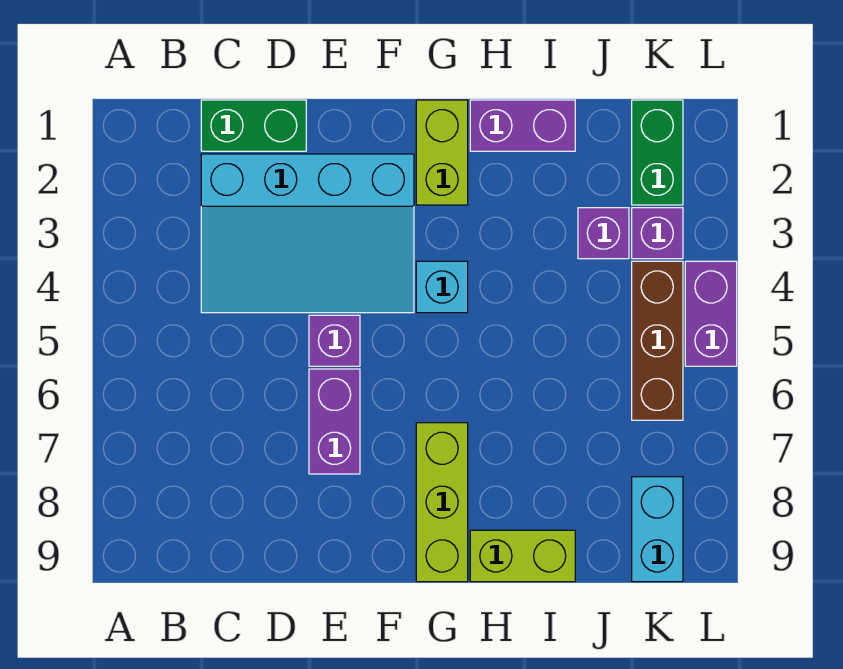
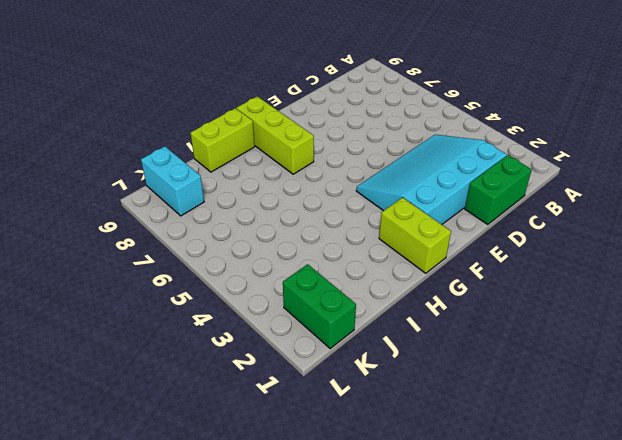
none -> purple 1x1 brick [309,315,360,366]
none -> purple 1x2 brick [309,369,360,474]
none -> cyan 1x1 brick [416,261,468,313]

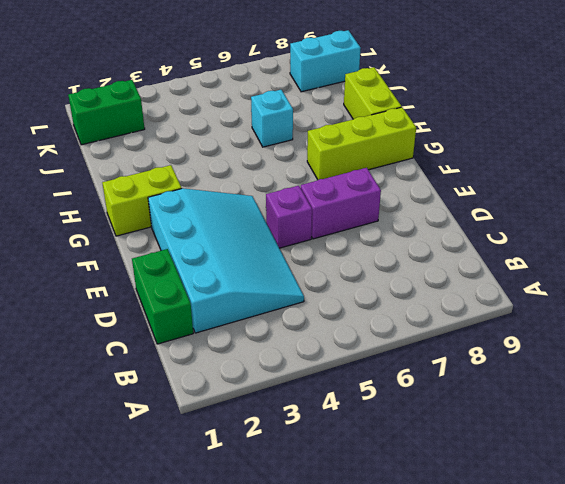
cyan 1x1 brick [251,90,293,147] -> cyan 1x1 brick moved to [416,261,468,313]
none -> purple 1x2 brick [470,100,575,151]
none -> purple 1x1 brick [578,208,629,259]
none -> purple 1x1 brick [632,208,683,259]

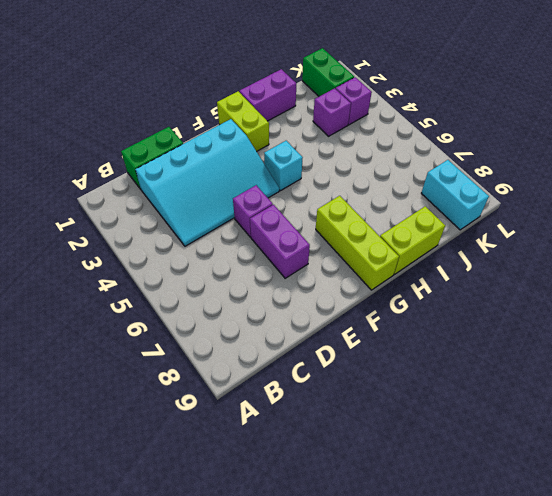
none -> brown 1x3 brick [632,261,683,420]
none -> purple 1x2 brick [685,261,737,366]

